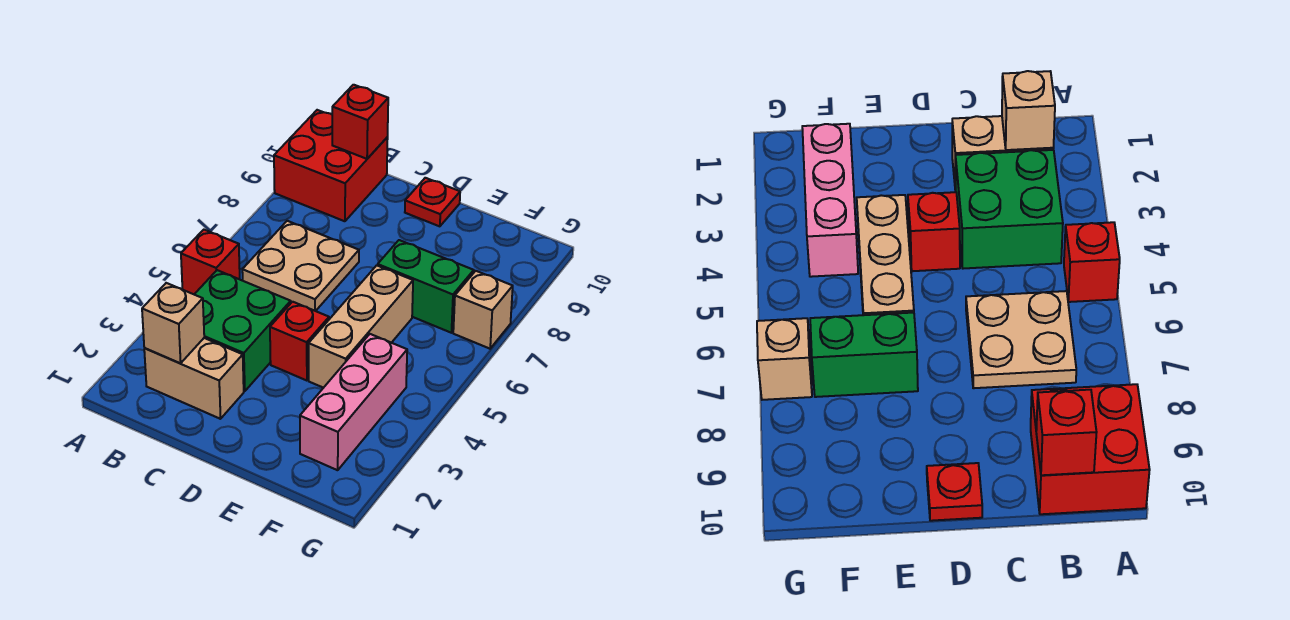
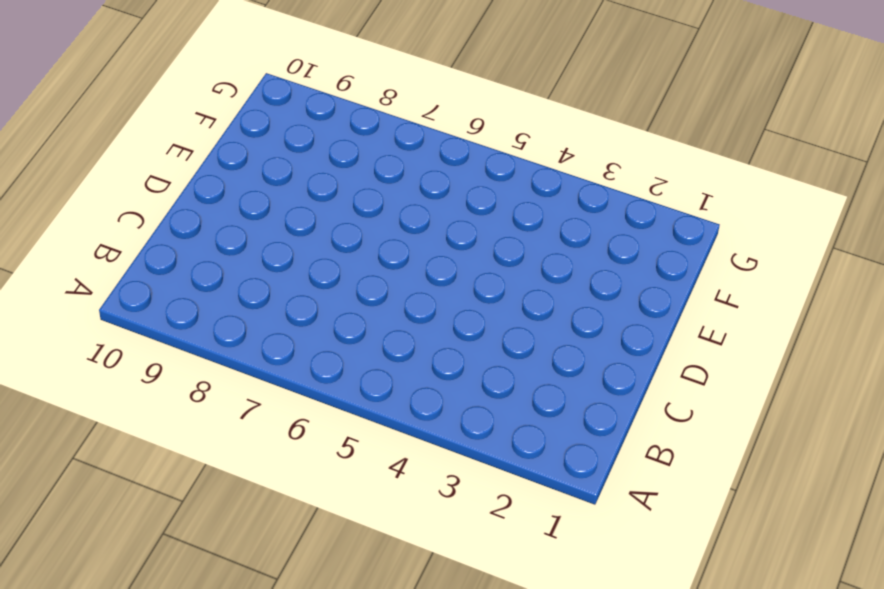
none -> red 1x1 brick [181,230,240,294]
none -> red 2x2 brick [274,110,388,221]
none -> tan 1x2 brick [144,338,244,419]

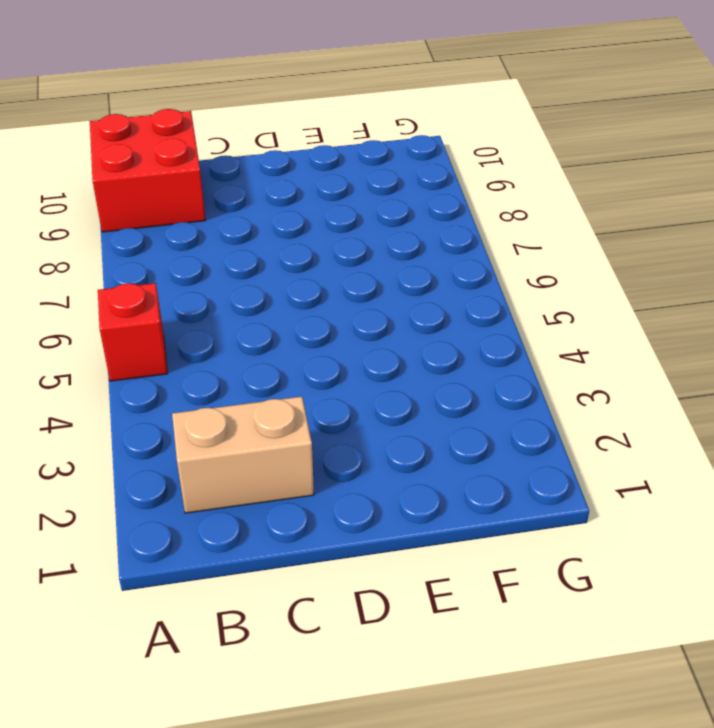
none -> green 2x2 brick [194,270,291,391]
none -> tan 2x2 plate [242,221,359,311]
none -> red 1x1 brick [270,302,329,381]

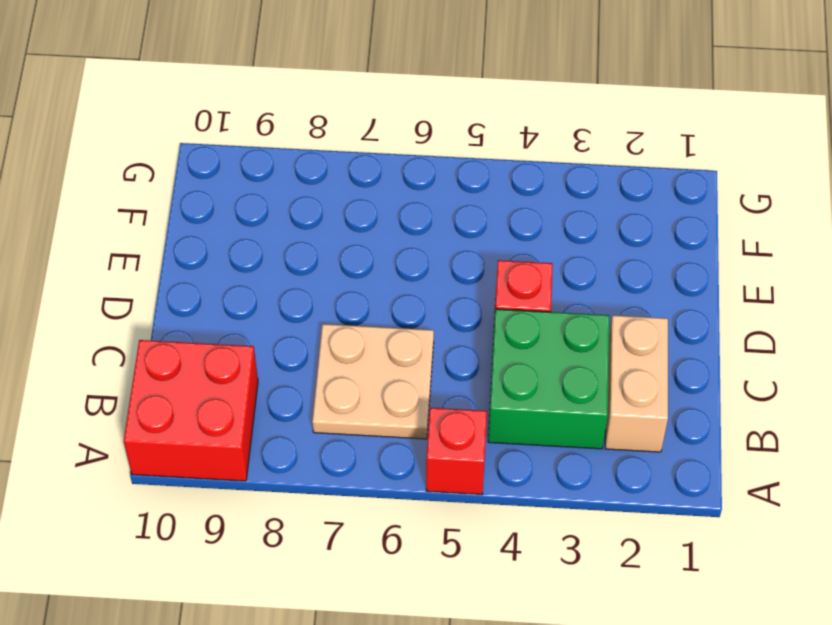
none -> red 1x1 plate [405,178,460,226]
none -> tan 1x3 brick [309,265,413,388]
none -> green 1x2 brick [378,240,474,333]

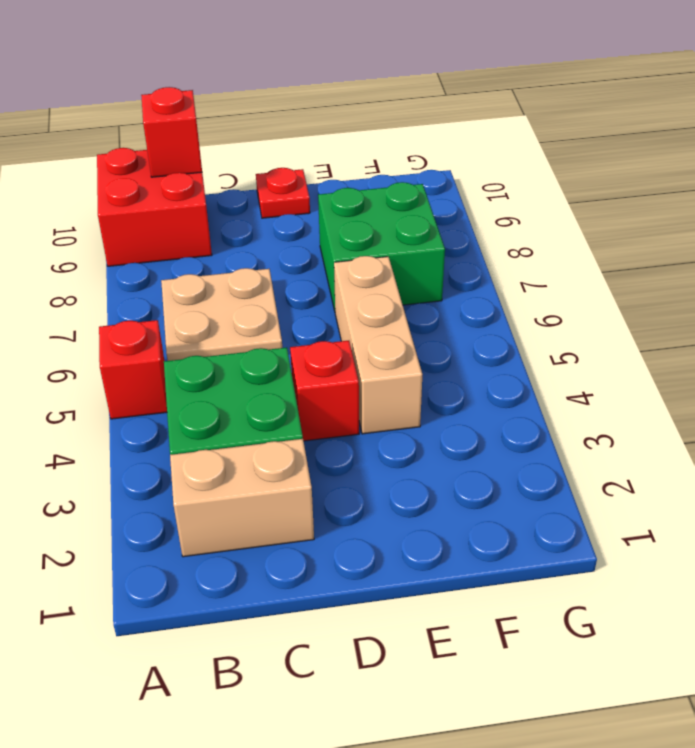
green 2x2 brick [318,182,445,311] -> green 1x2 brick [378,240,474,333]
none -> pink 1x3 brick [300,334,407,470]
none -> tan 1x1 brick [453,271,513,349]
none -> tan 1x1 brick [142,283,204,363]

